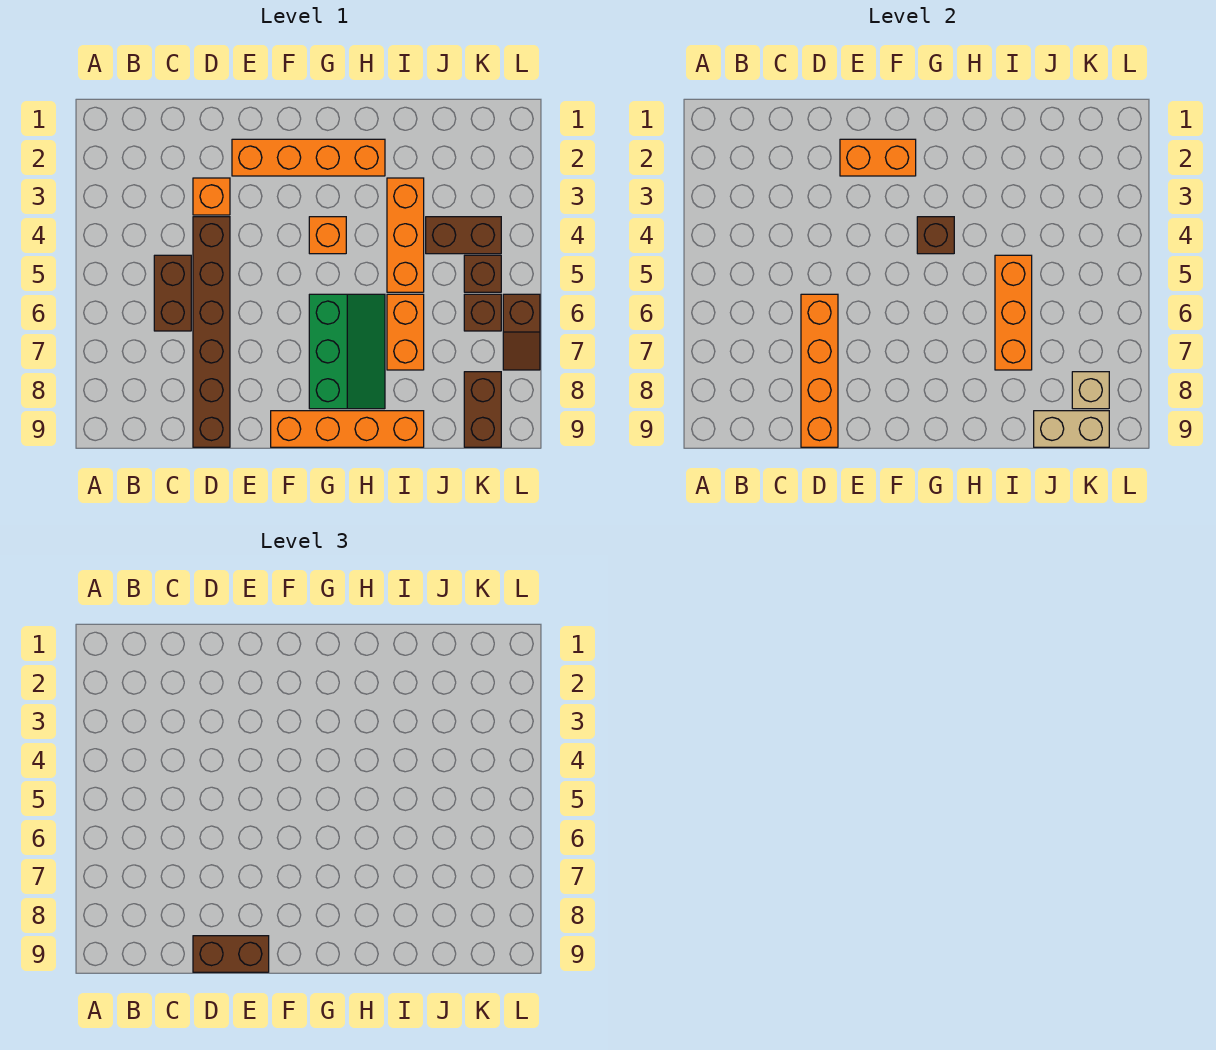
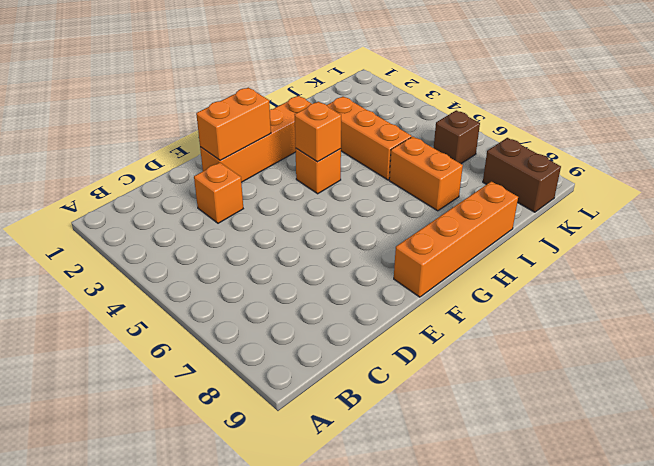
orange 1x1 brick [295,102,341,162] -> brown 1x1 brick [917,217,954,254]
none -> brown 1x2 brick [154,255,191,331]
none -> brown 1x6 brick [193,217,230,447]
none -> green 2x3 slope [309,294,385,409]

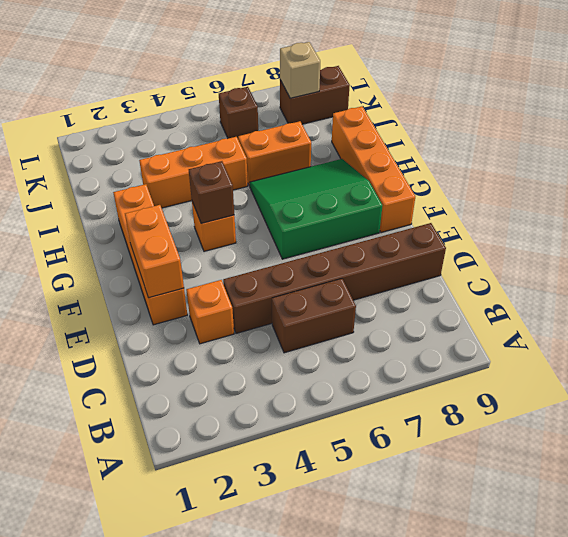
green 3x3 slope [250,159,383,259] -> green 2x3 slope [309,294,385,409]
none -> brown 1x2 brick [426,217,501,254]
none -> brown 1x1 brick [464,255,501,292]
none -> brown 1x2 slope [503,294,540,370]

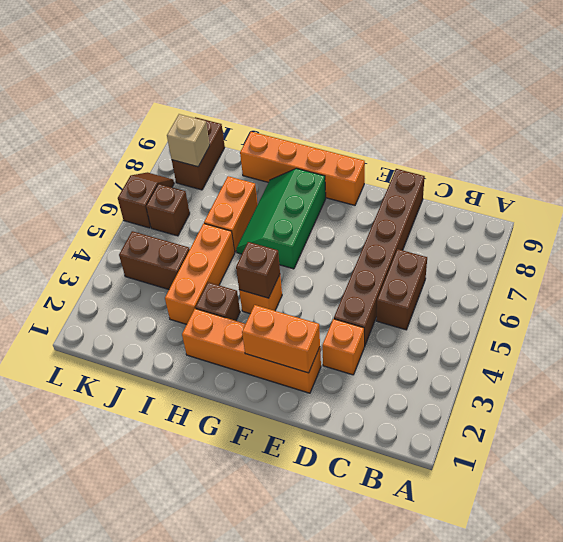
brown 1x1 brick [195,282,240,321] -> brown 1x1 brick moved to [464,255,501,292]
none -> orange 1x4 brick [801,294,838,447]
none -> orange 1x3 brick [995,255,1032,370]
none -> tan 1x2 brick [1034,411,1109,447]

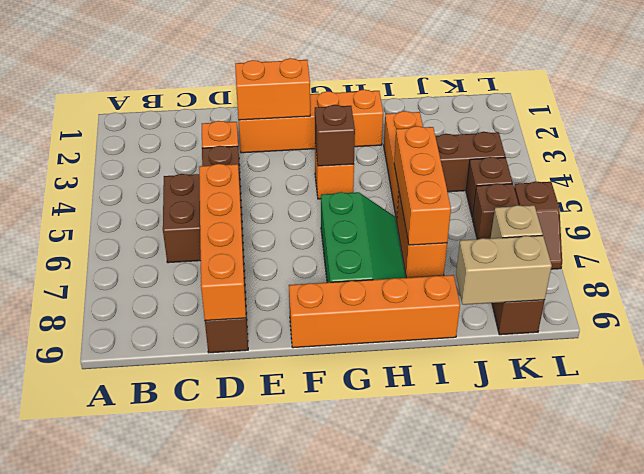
none -> brown 1x2 brick [193,936,269,972]

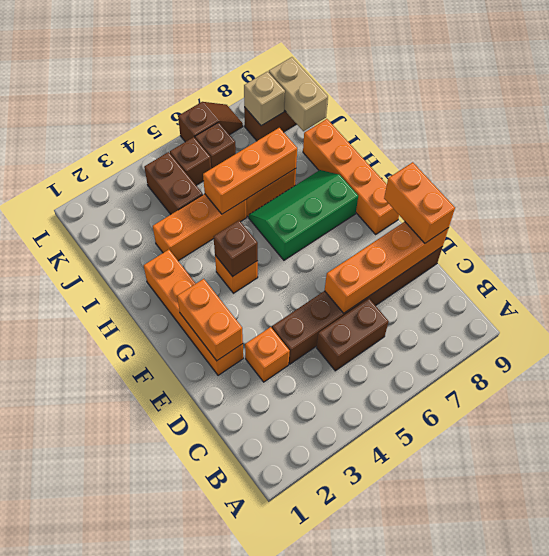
orange 1x2 brick [384,162,455,243] -> brown 1x2 brick [193,936,269,972]

